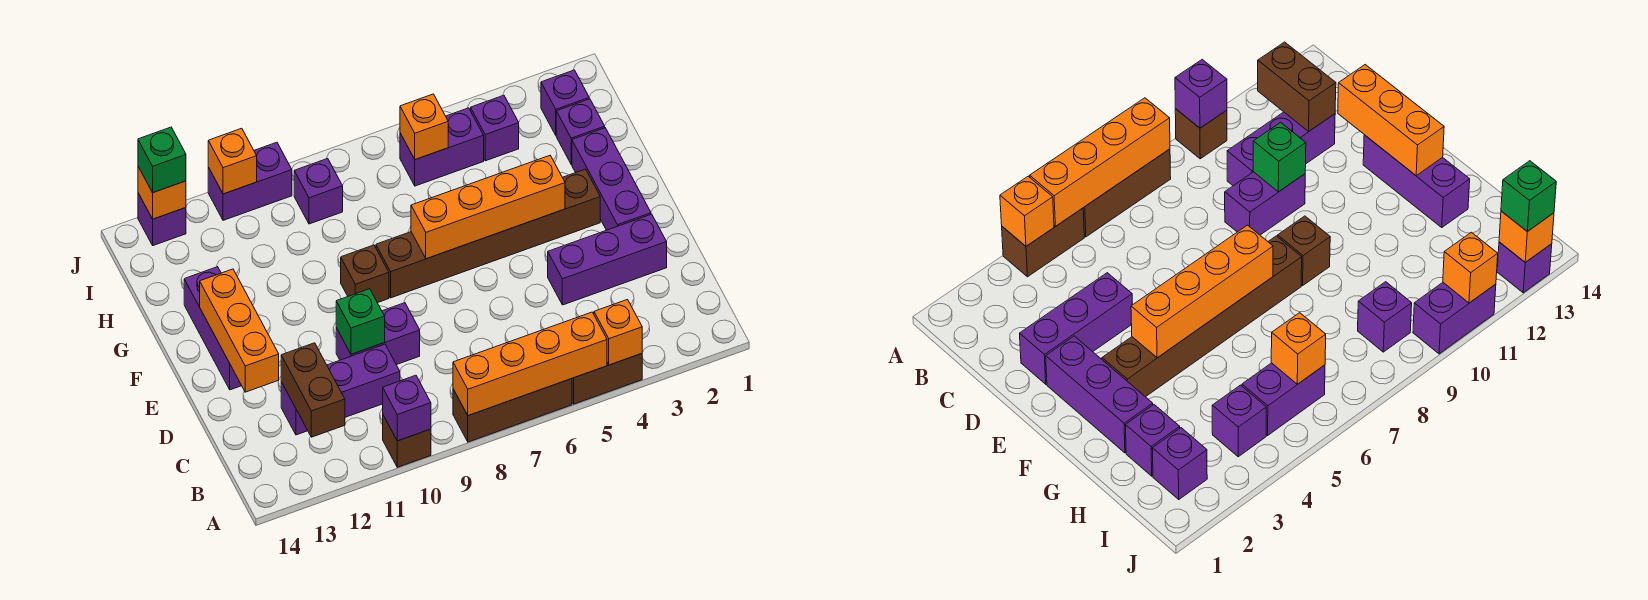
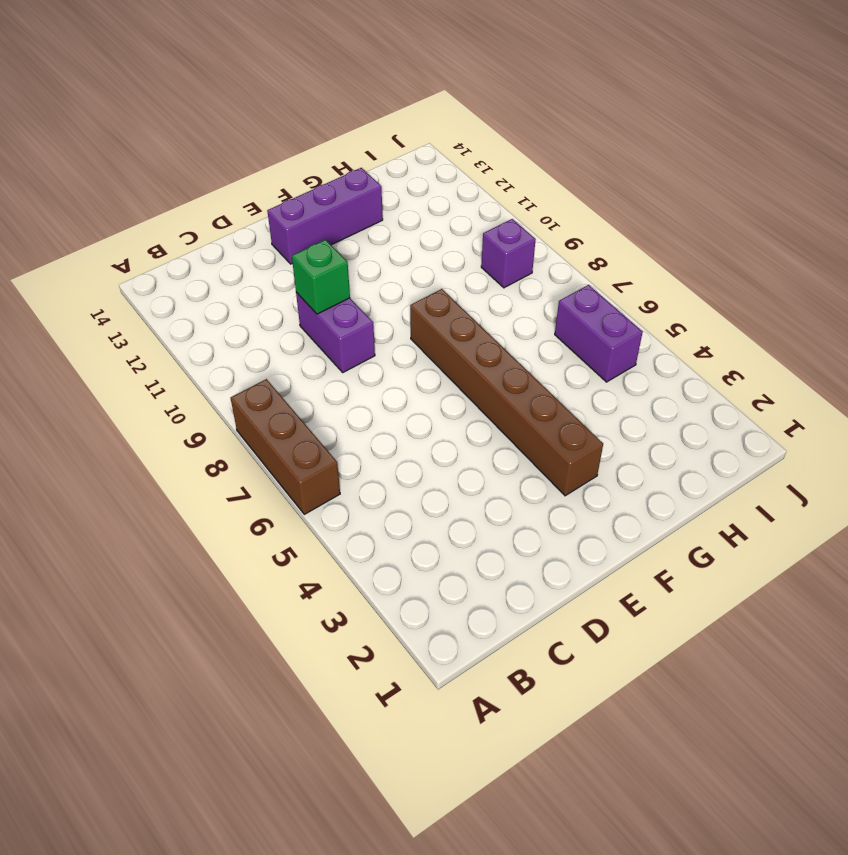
none -> brown 1x2 brick [572,354,642,404]
none -> brown 1x1 brick [383,415,431,467]
none -> purple 1x3 brick [281,344,400,435]

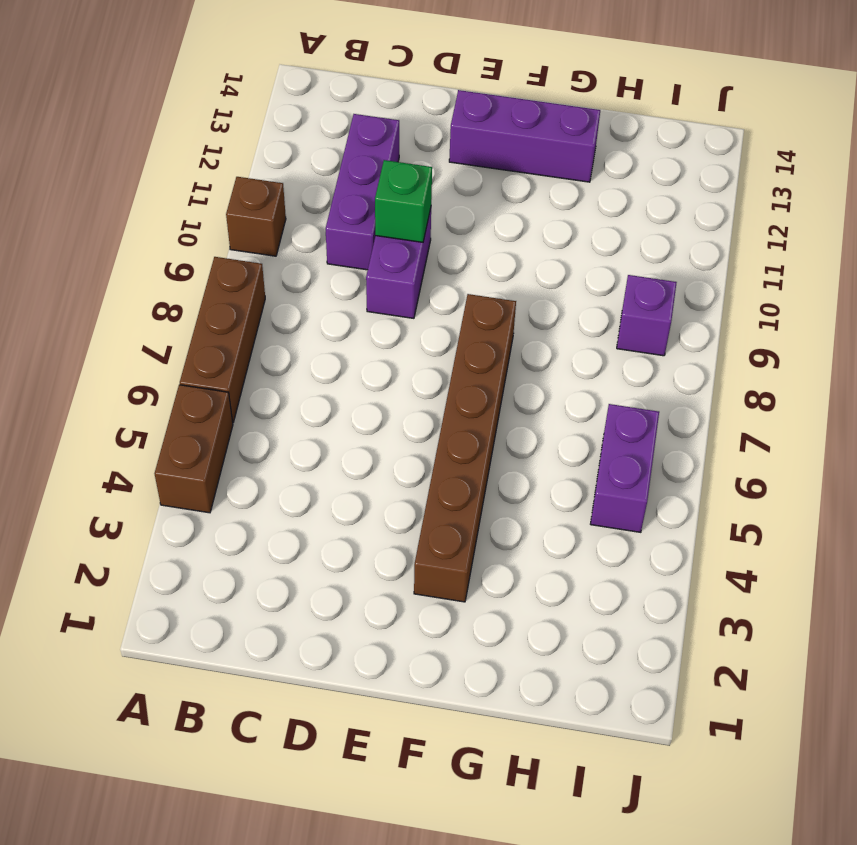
none -> purple 1x3 brick [548,214,667,305]
none -> purple 1x3 brick [572,128,651,230]
none -> brown 1x1 brick [341,245,389,303]

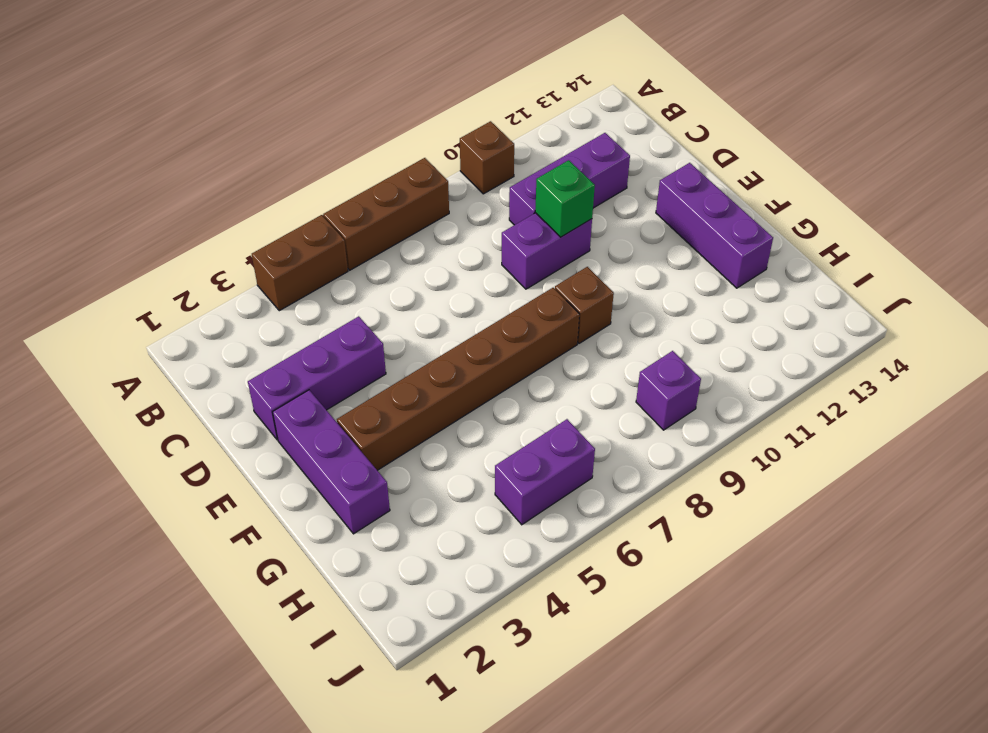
none -> purple 1x1 brick [556,99,605,164]
none -> purple 1x1 brick [541,70,589,135]
none -> purple 1x1 brick [471,95,519,161]

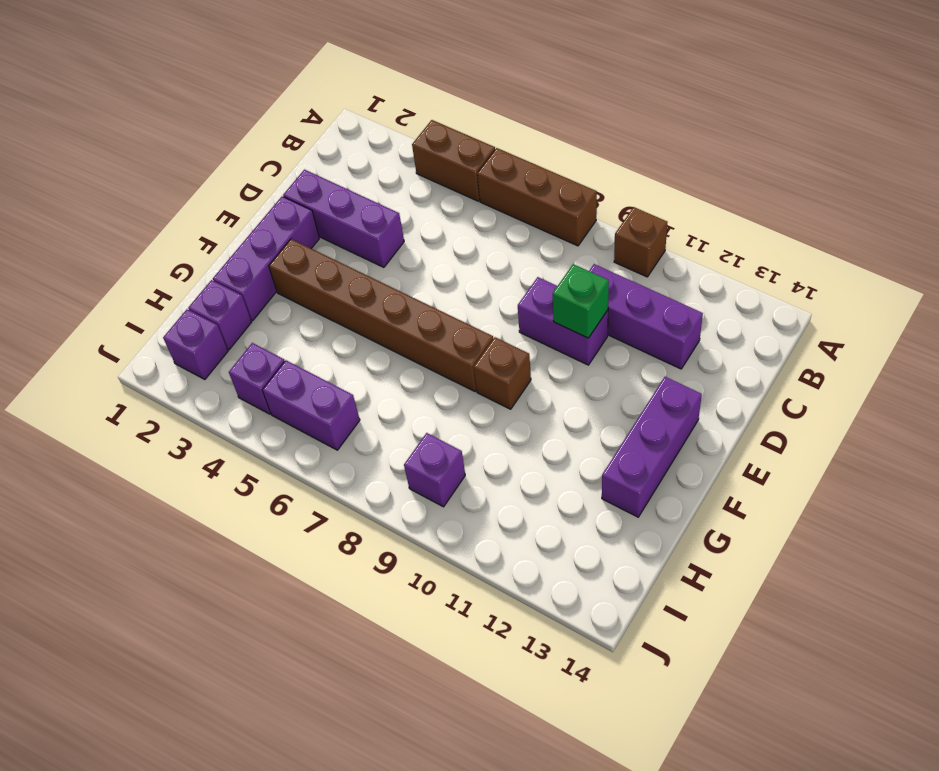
none -> purple 1x2 brick [208,142,292,220]
none -> purple 1x1 brick [138,193,186,246]
none -> orange 1x1 brick [594,300,642,365]

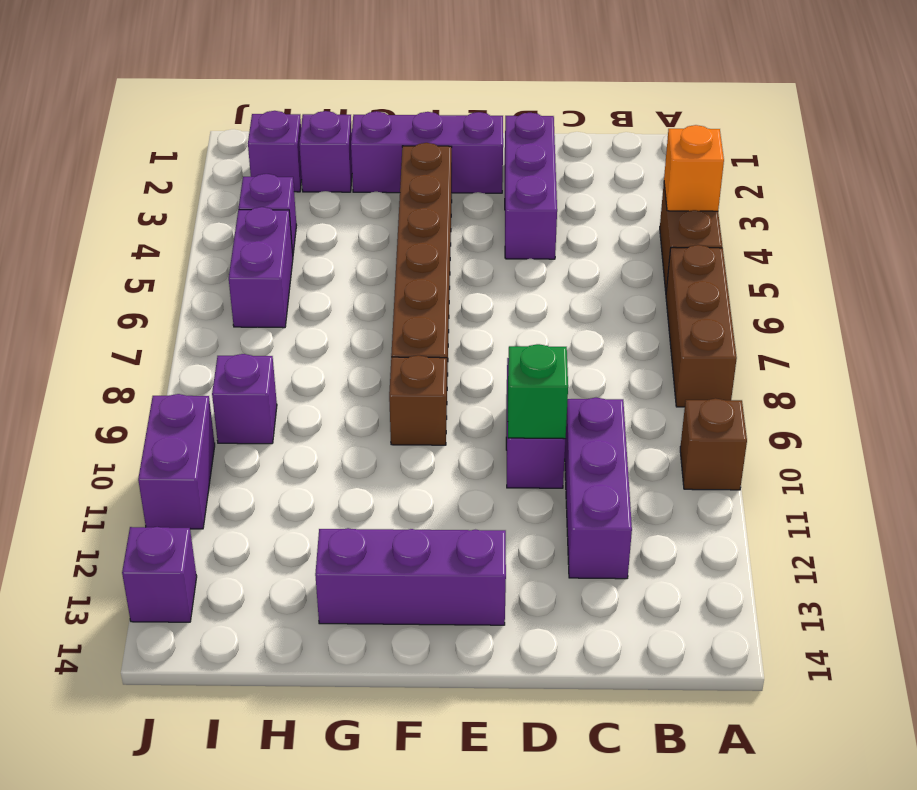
none -> orange 1x4 brick [453,312,607,416]
none -> purple 1x1 brick [383,375,431,441]
none -> brown 1x2 brick [281,343,345,437]

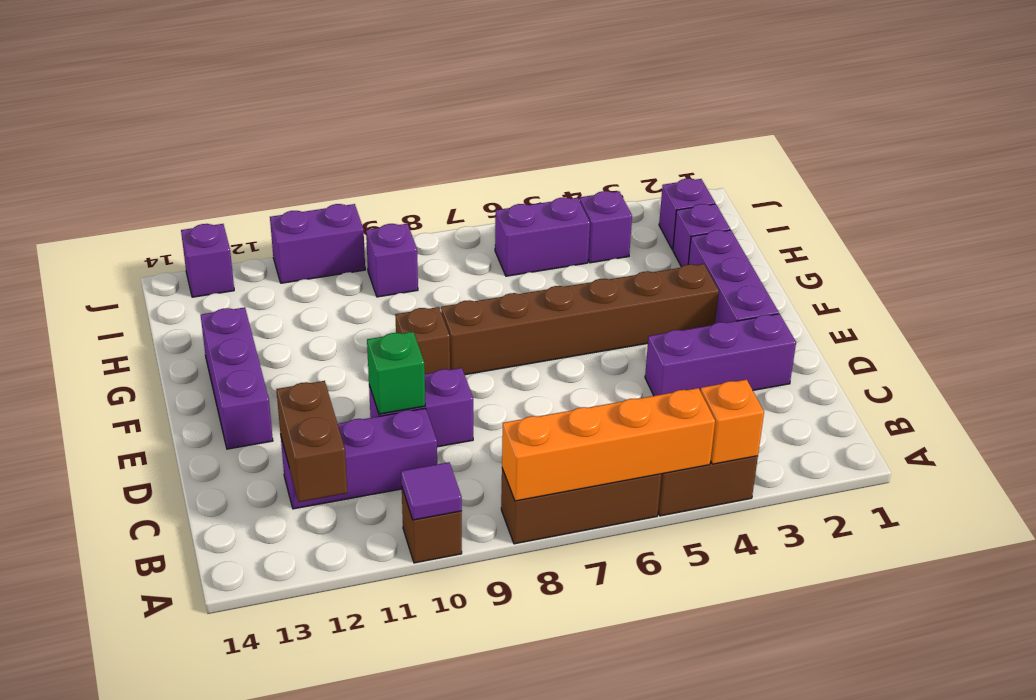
purple 1x1 tile [401,462,462,520] -> purple 1x1 brick [383,375,431,441]
none -> orange 1x3 brick [200,269,279,392]
none -> orange 1x4 brick [411,156,565,259]
none -> orange 1x1 brick [400,94,448,160]

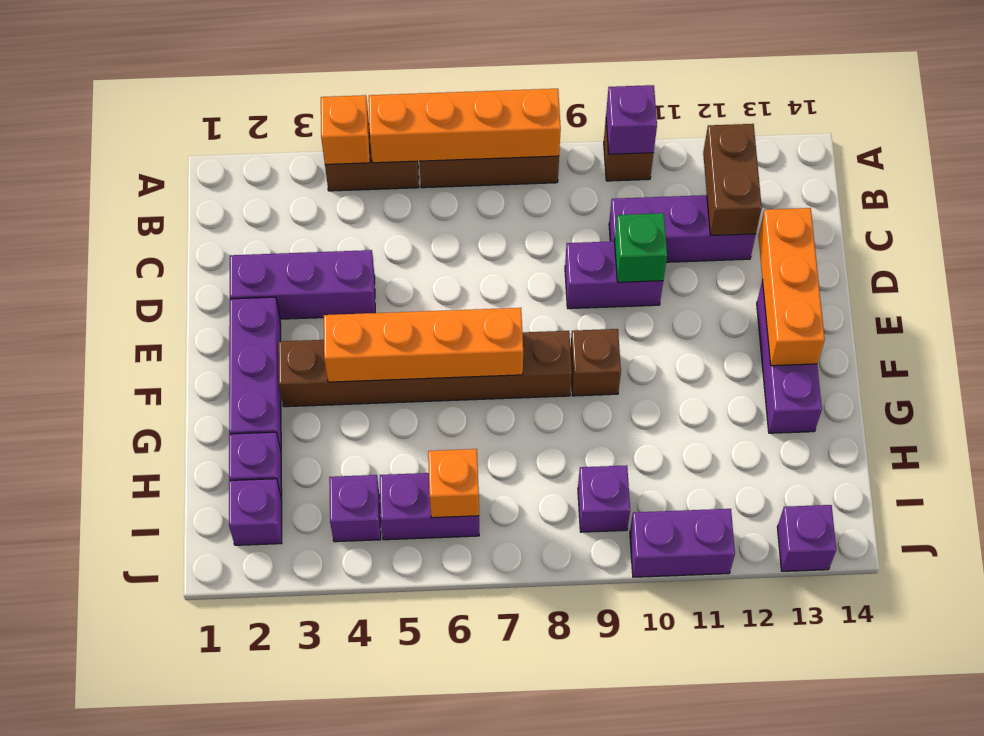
none -> orange 1x1 brick [208,128,257,194]
none -> orange 1x1 brick [138,167,186,219]
none -> green 1x1 brick [138,127,186,193]

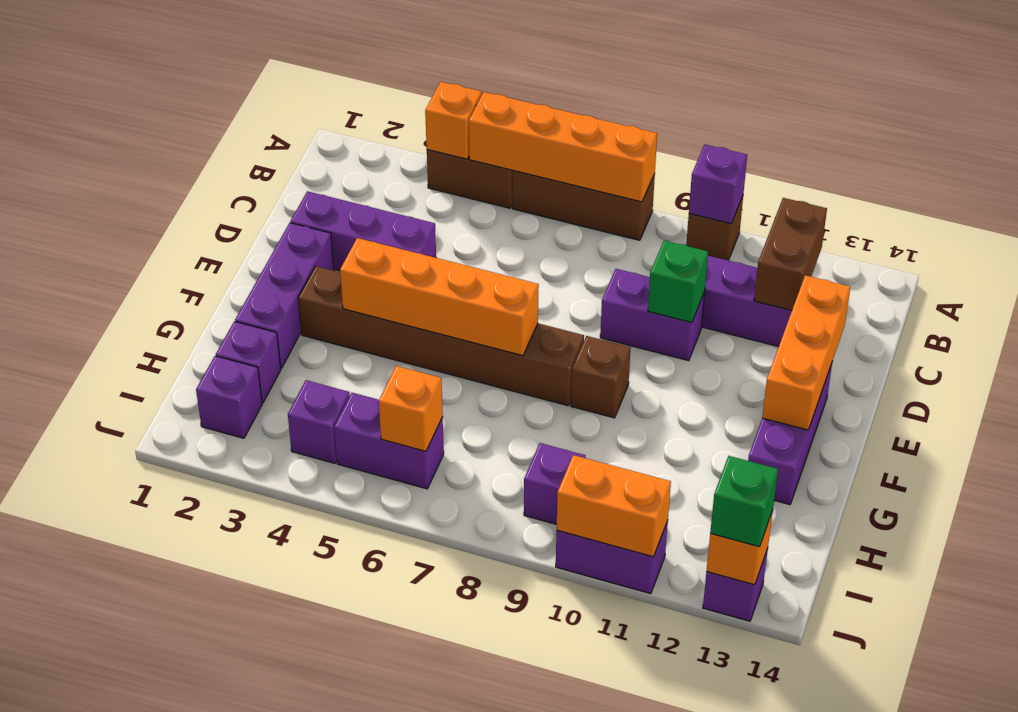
orange 1x2 brick [557,455,671,557] -> orange 1x1 brick [208,128,257,194]

